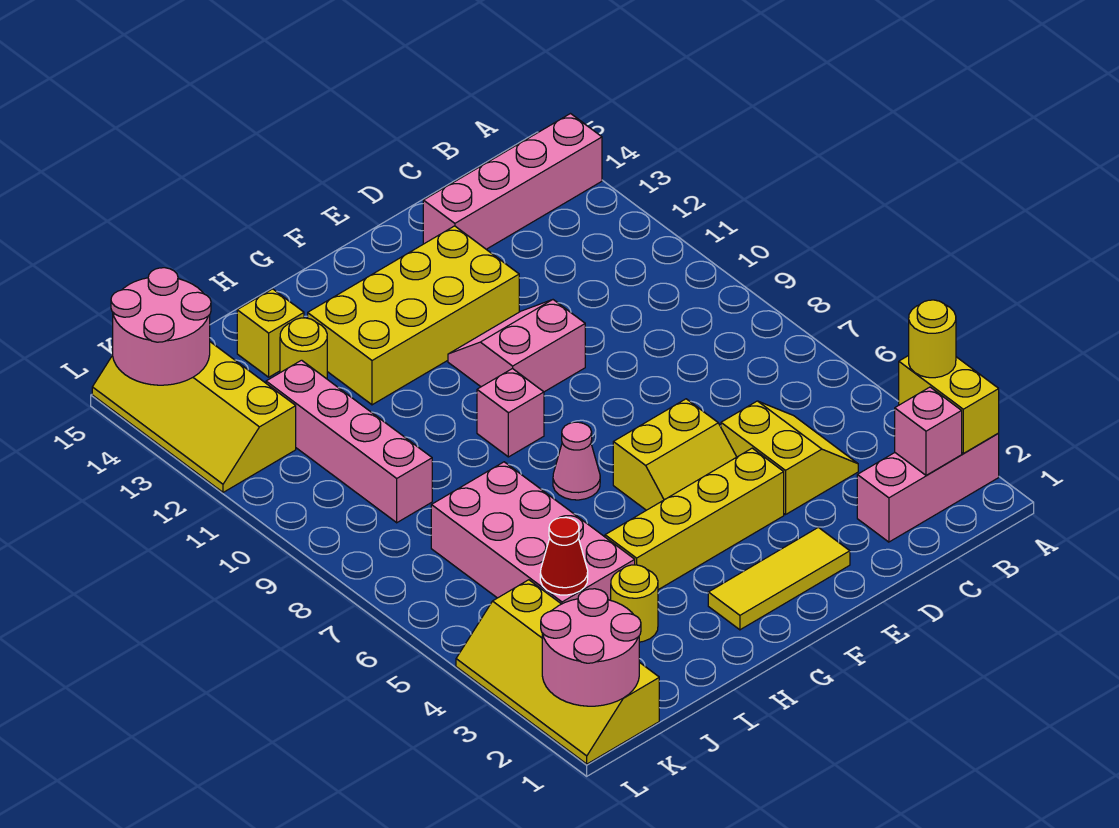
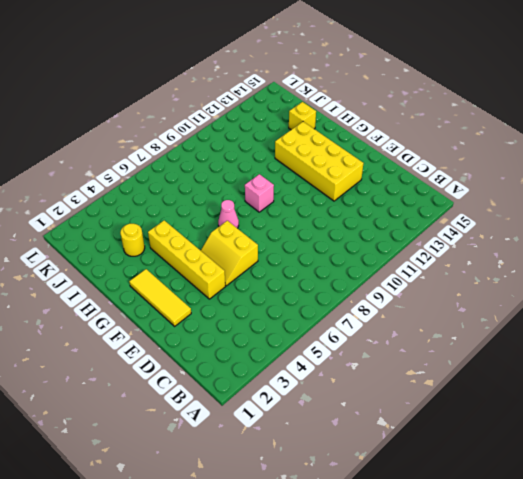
none -> pink 1x3 brick [857,433,999,542]
none -> pink 1x4 brick [423,114,602,249]
none -> yellow 2x2 slope [721,401,858,515]

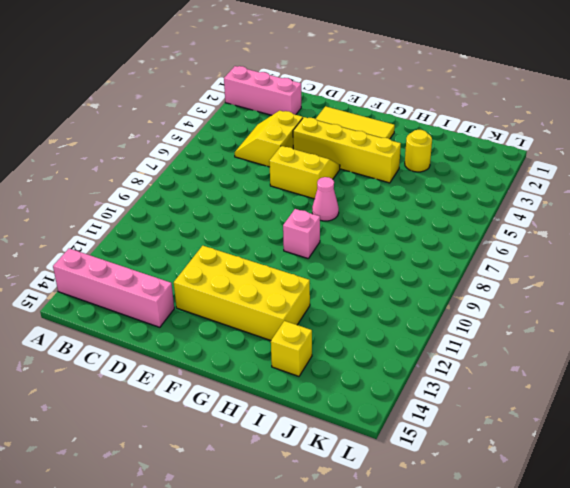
none -> pink 2x2 slope [448,300,585,392]
none -> pink 2x4 brick [431,462,635,604]
none -> yellow 1x1 round brick [280,318,327,379]

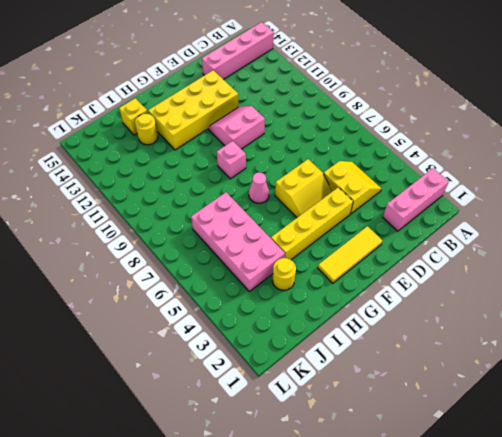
none -> pink 1x4 brick [266,360,432,523]
none -> yellow 2x4 slope [456,580,659,764]
none -> yellow 2x4 slope [92,342,296,492]

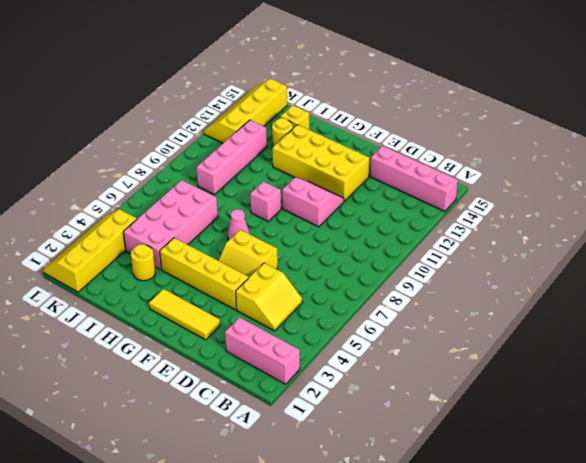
none -> yellow 1x2 brick [899,356,999,453]
none -> pink 1x1 brick [895,387,962,475]
none -> red 1x1 cone [540,518,588,595]

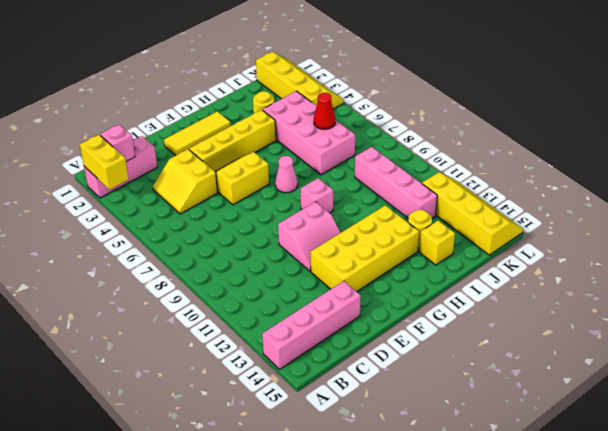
red 1x1 cone [314,93,335,129] -> red 1x1 cone moved to [540,518,588,595]
none -> pink 2x2 round brick [541,589,641,706]
none -> pink 2x2 round brick [111,268,211,385]
none -> yellow 1x1 round brick [909,300,956,378]

